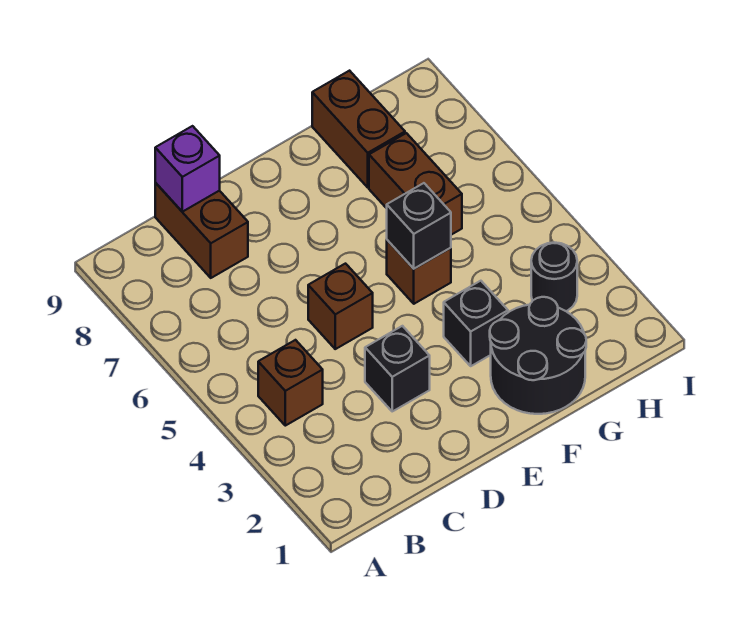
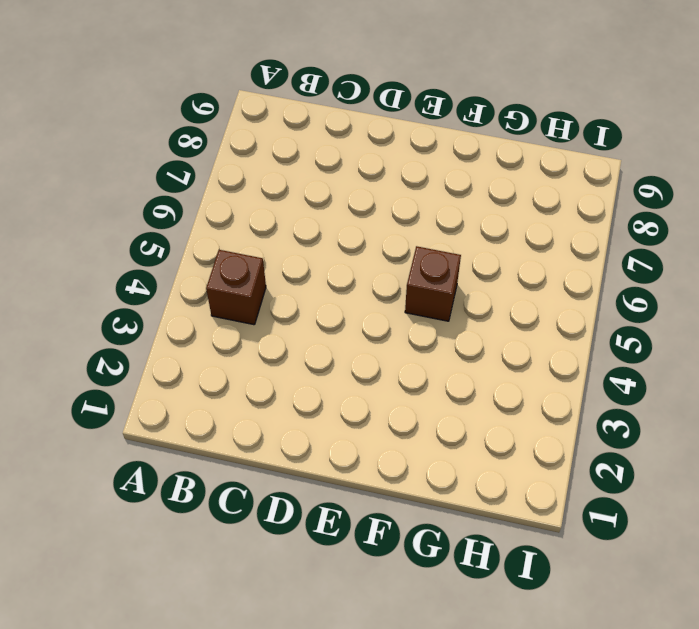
none -> brown 1x2 brick [155,183,248,278]
none -> black 1x1 brick [365,326,430,411]
none -> brown 1x1 brick [308,264,373,349]

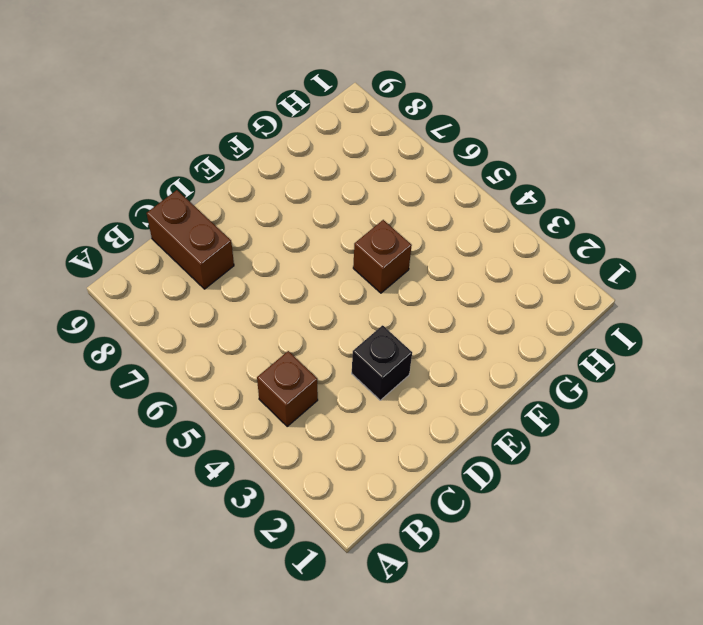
none -> brown 1x1 brick [308,264,373,349]
none -> black 2x2 round brick [490,297,586,414]
none -> black 1x1 brick [444,281,508,366]

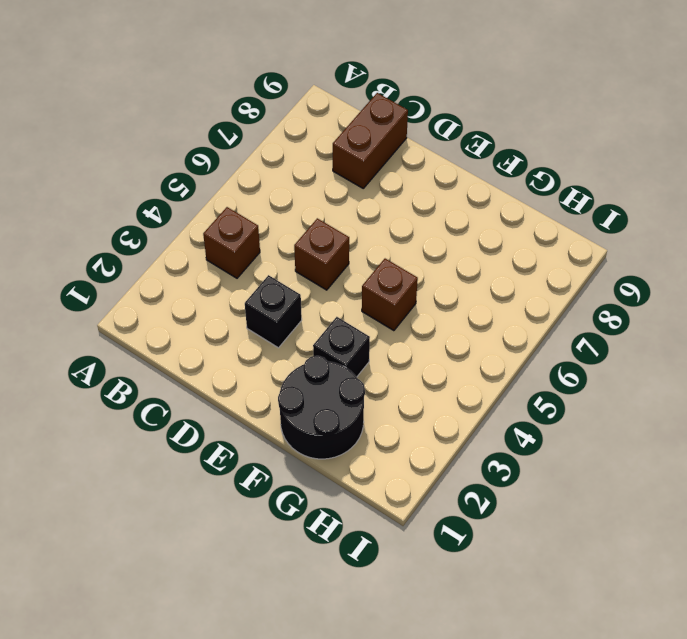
none -> brown 1x2 brick [369,133,462,235]
none -> brown 1x2 brick [312,71,405,187]
none -> black 1x1 round brick [531,242,577,311]

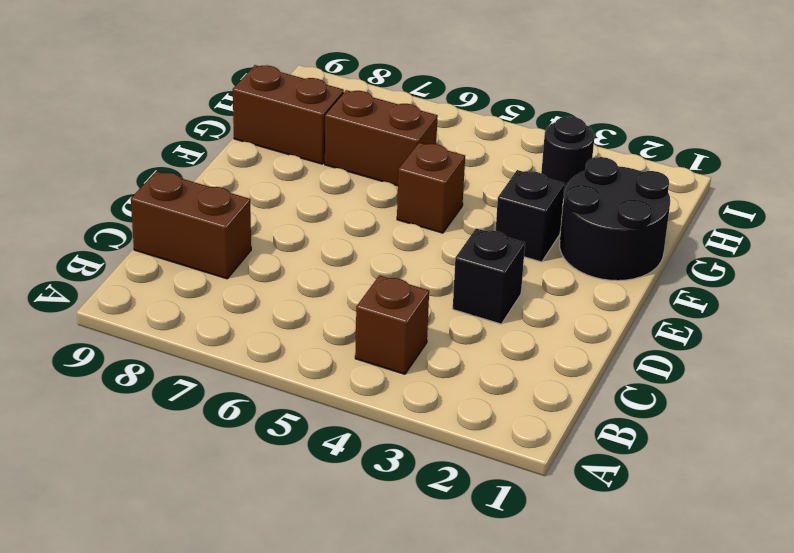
none -> brown 1x1 brick [308,264,373,349]
none -> purple 1x1 brick [155,126,220,212]
none -> black 1x1 brick [387,183,451,269]

